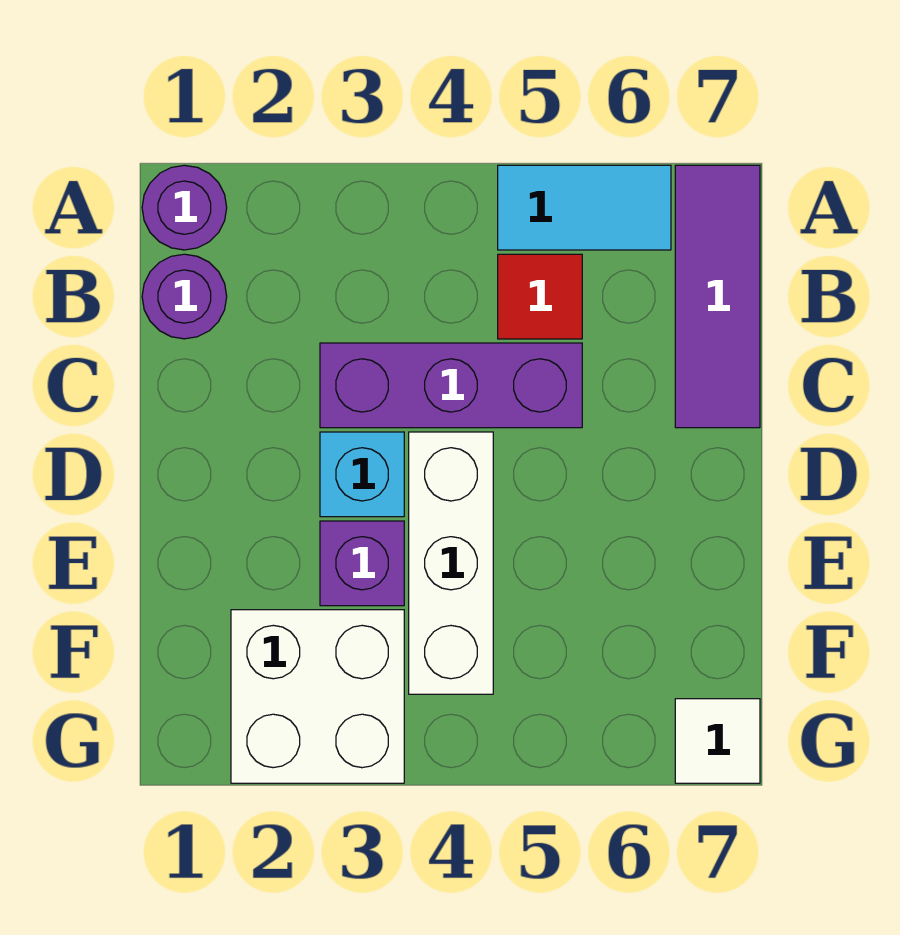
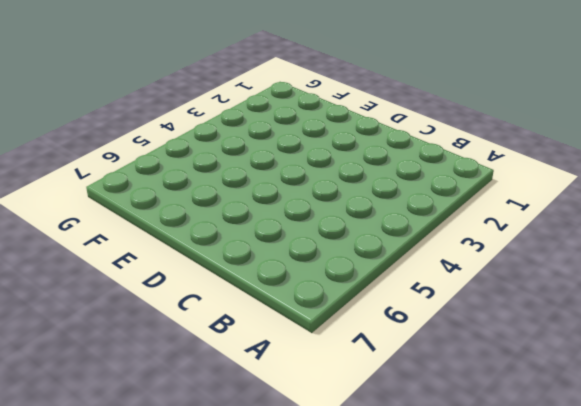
none -> purple 1x1 round brick [142,165,227,250]
none -> cyan 1x2 tile [498,165,671,250]

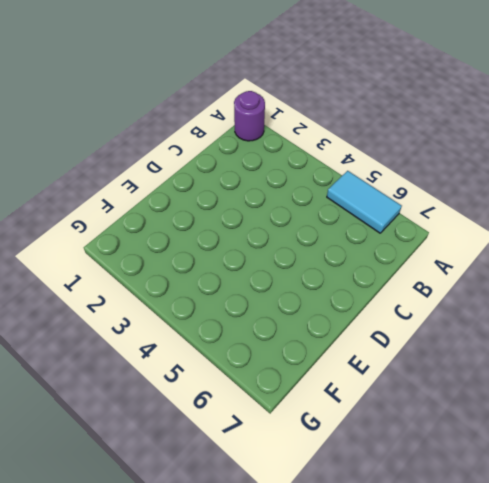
none -> purple 1x3 tile [675,165,760,428]
none -> purple 1x1 round brick [142,254,227,339]

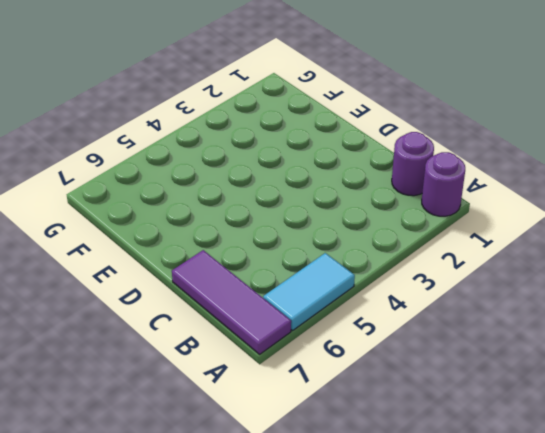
none -> red 1x1 tile [498,254,582,339]
none -> purple 1x3 brick [320,343,582,428]

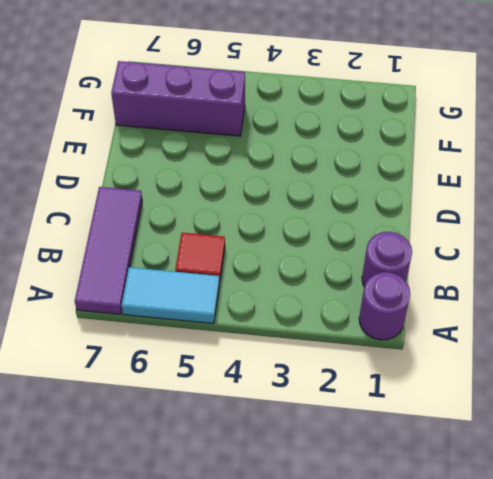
purple 1x3 brick [111,61,245,136] -> purple 1x3 brick moved to [320,343,582,428]
none -> cyan 1x1 brick [320,432,404,517]
none -> white 1x3 brick [409,432,493,694]

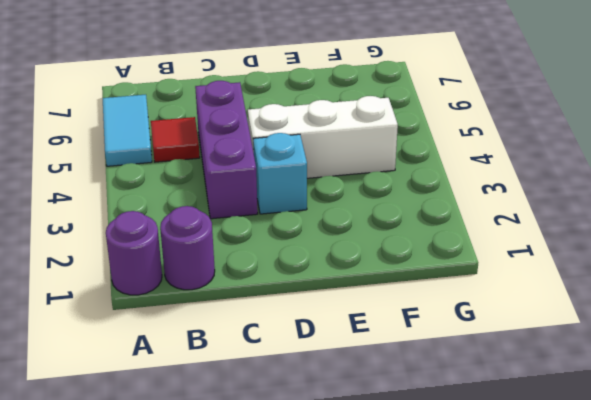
none -> purple 1x3 tile [675,165,760,428]
none -> purple 1x1 brick [320,521,404,606]

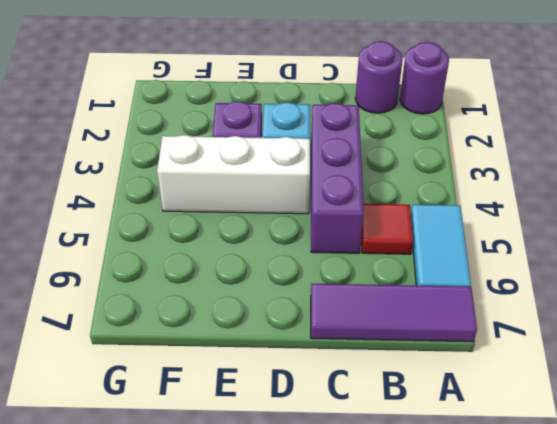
none -> white 2x2 brick [231,610,404,783]
none -> white 1x1 tile [675,699,760,783]

